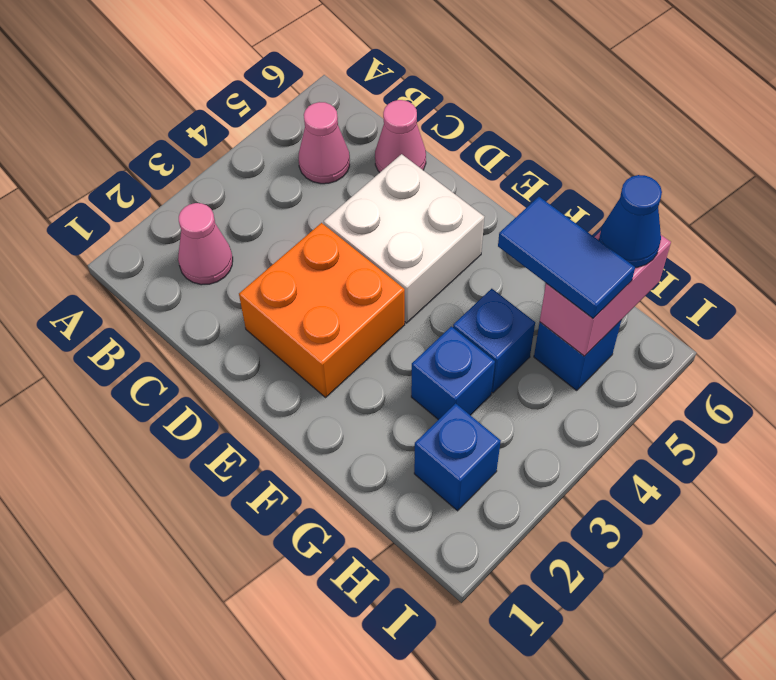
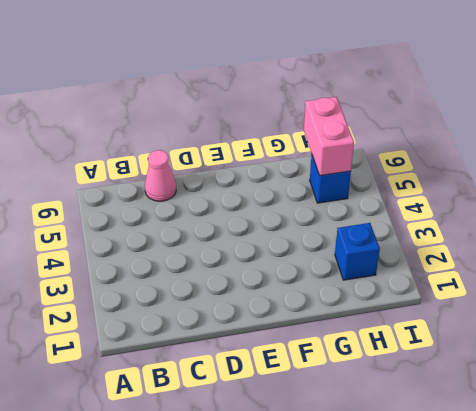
none -> pink 1x1 cone [178,203,233,285]
none -> pink 1x1 cone [299,102,350,184]
none -> orange 2x2 brick [239,223,405,397]

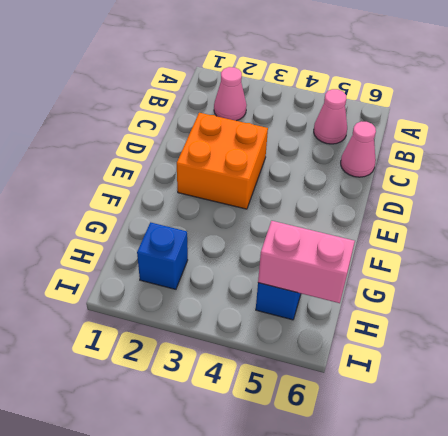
none -> white 2x2 brick [324,154,484,323]
none -> blue 1x1 brick [411,326,495,420]
none -> blue 1x1 brick [453,289,535,393]

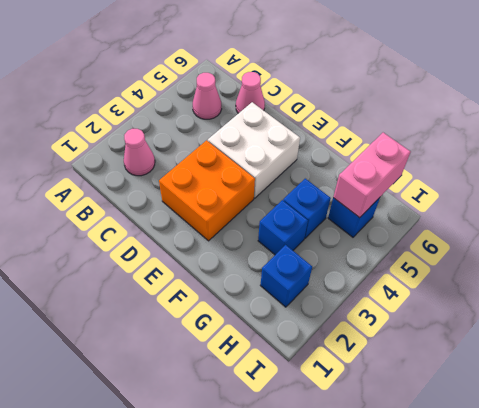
none -> blue 1x2 tile [498,197,635,318]
none -> blue 1x1 cone [599,175,662,268]

